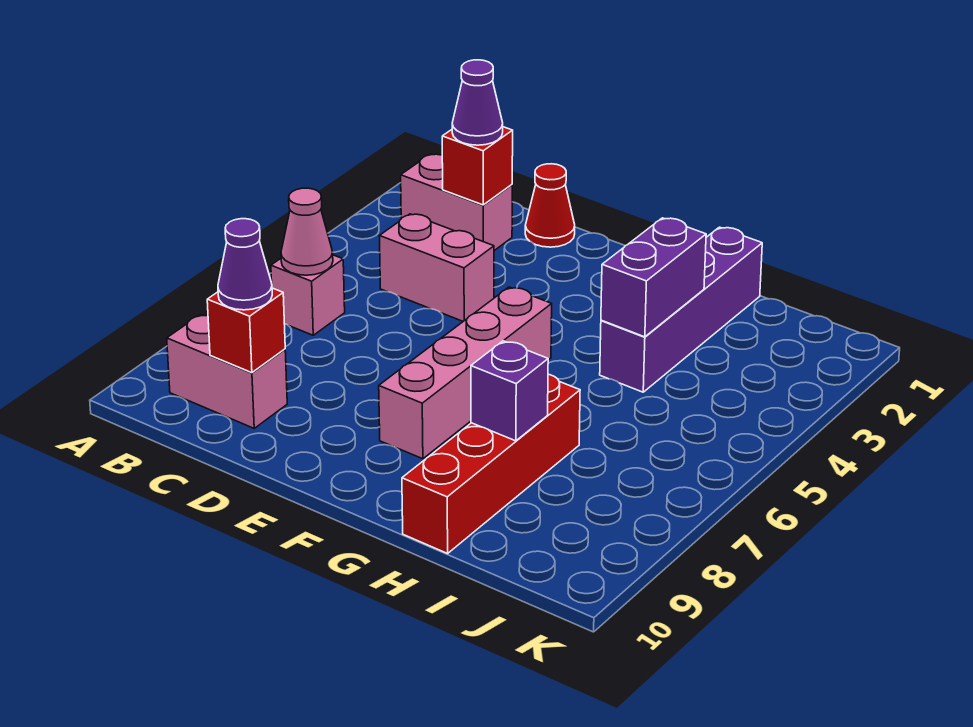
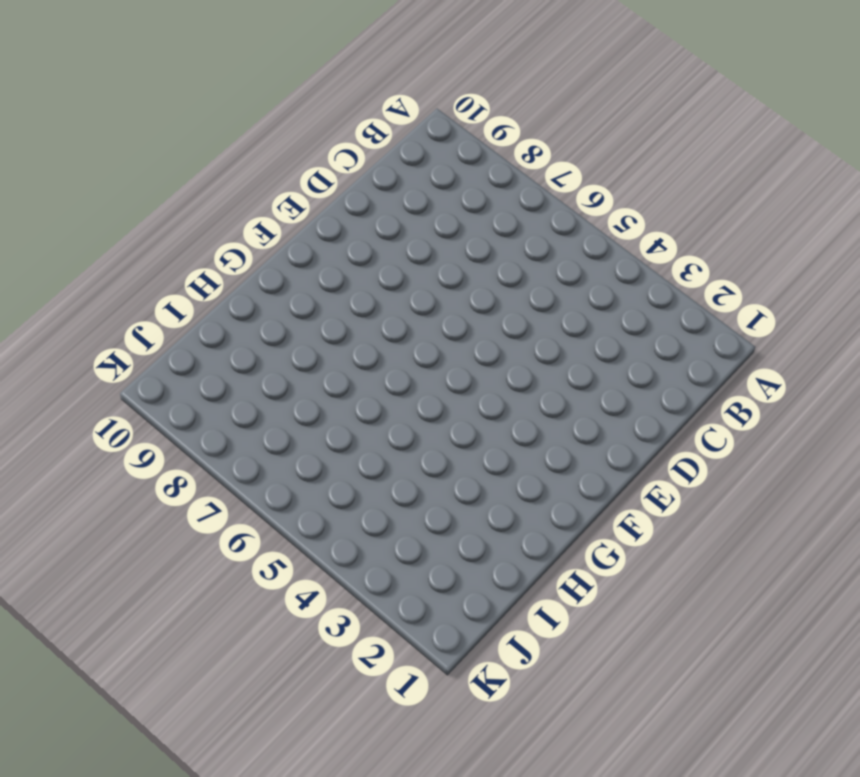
none -> pink 1x2 brick [401,154,512,251]
none -> pink 1x1 brick [271,255,345,335]
none -> pink 1x2 brick [167,315,287,428]

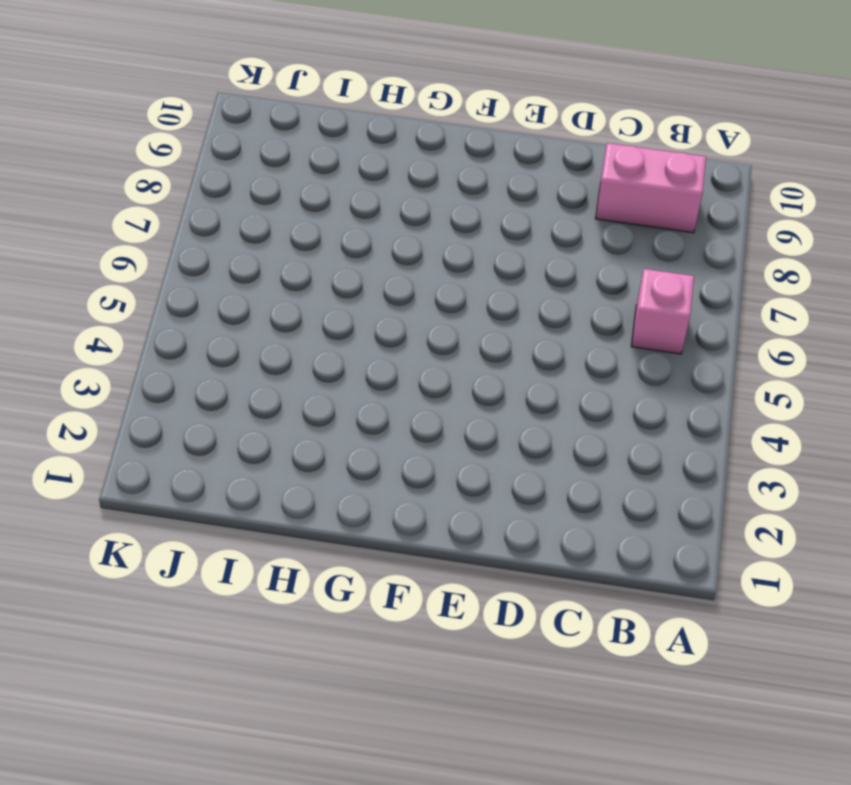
none -> pink 1x2 brick [401,154,512,251]
none -> pink 1x2 brick [380,214,494,321]
none -> red 1x1 cone [525,164,575,247]

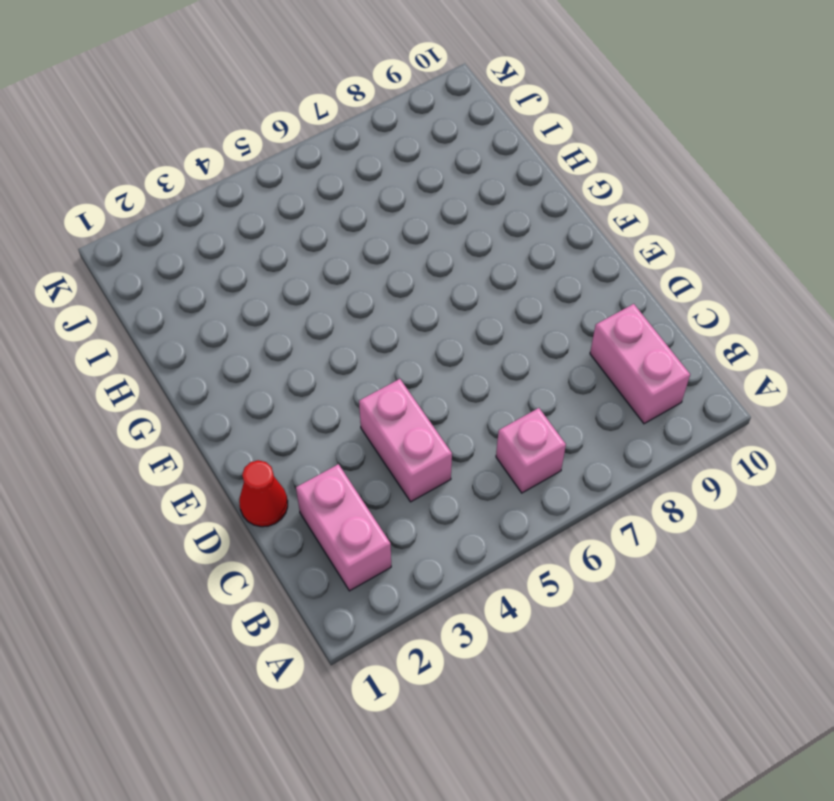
none -> pink 1x4 brick [379,287,552,459]
none -> purple 1x4 brick [600,227,762,392]
none -> red 1x4 brick [402,374,580,553]

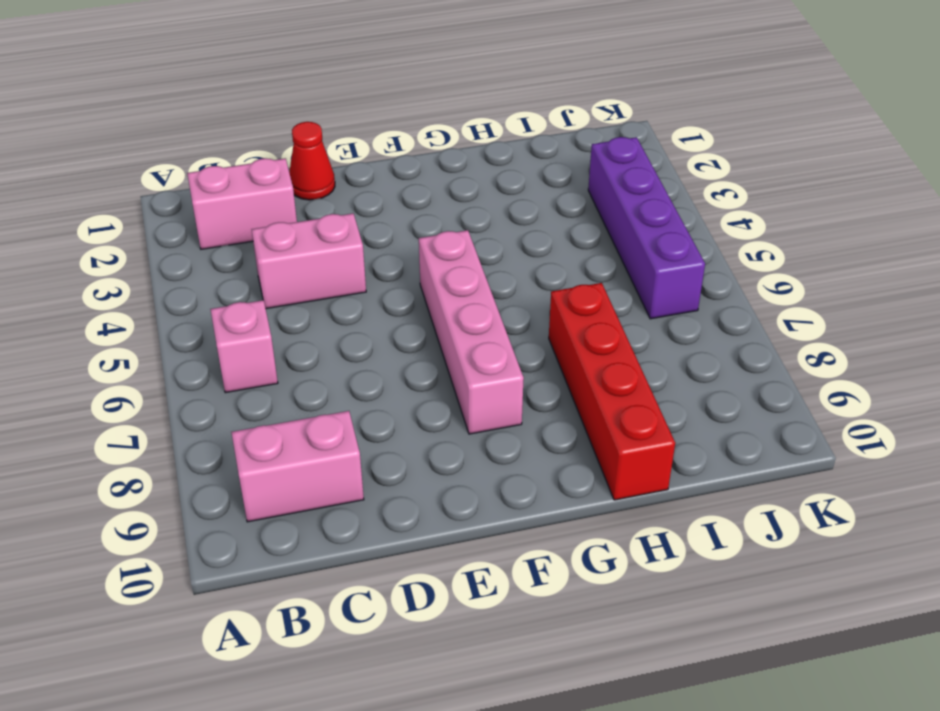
purple 1x4 brick [588,137,705,319] -> purple 1x4 brick moved to [600,227,762,392]
none -> pink 1x1 cone [281,188,333,275]
none -> red 1x1 brick [442,127,513,205]
none -> red 1x1 brick [207,288,285,373]

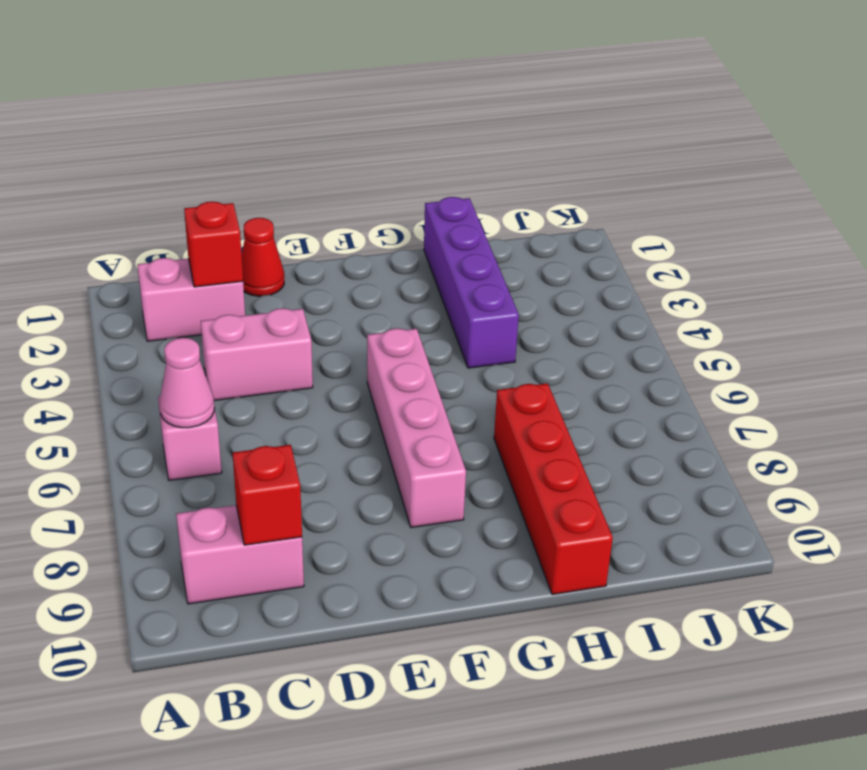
none -> purple 1x2 brick [601,218,706,337]
none -> purple 1x1 brick [471,341,548,441]
none -> purple 1x1 cone [452,60,503,145]

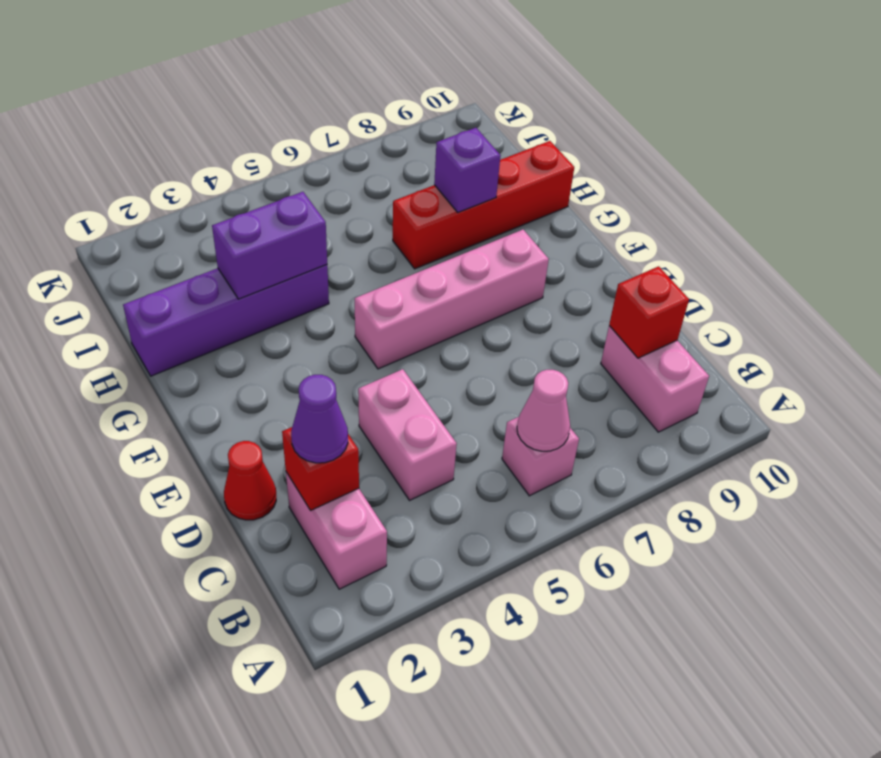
none -> purple 1x1 cone [218,219,272,310]

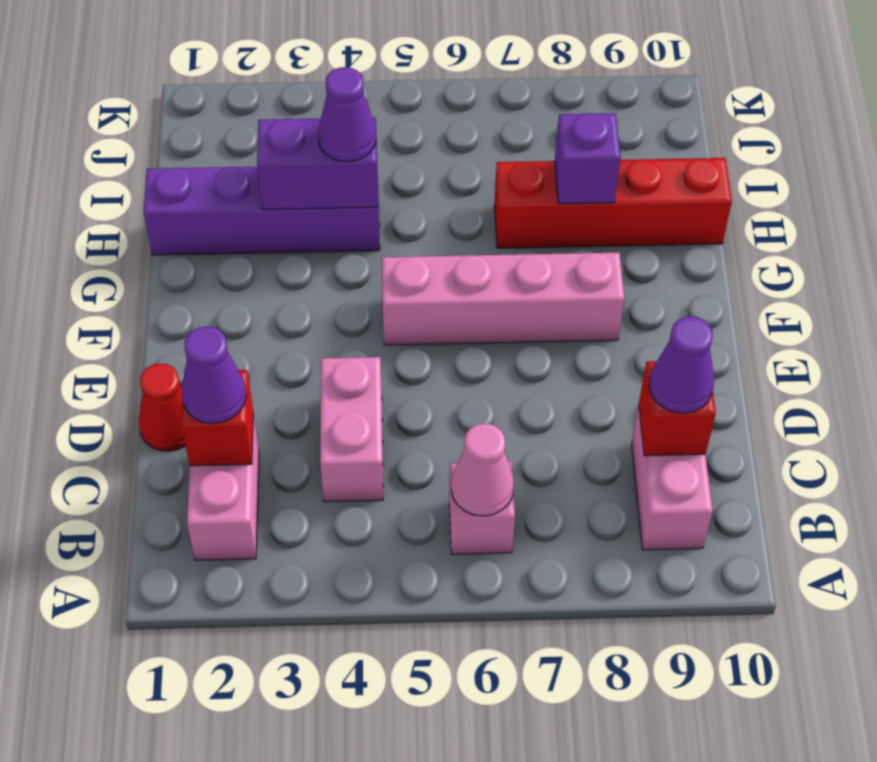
purple 1x1 cone [318,67,376,162] -> none

